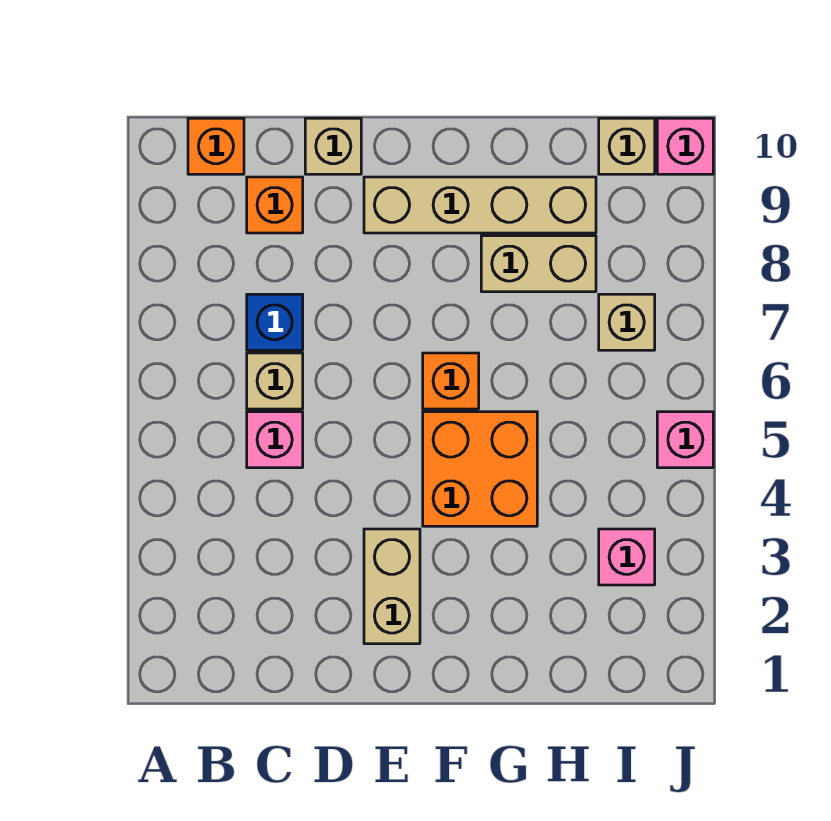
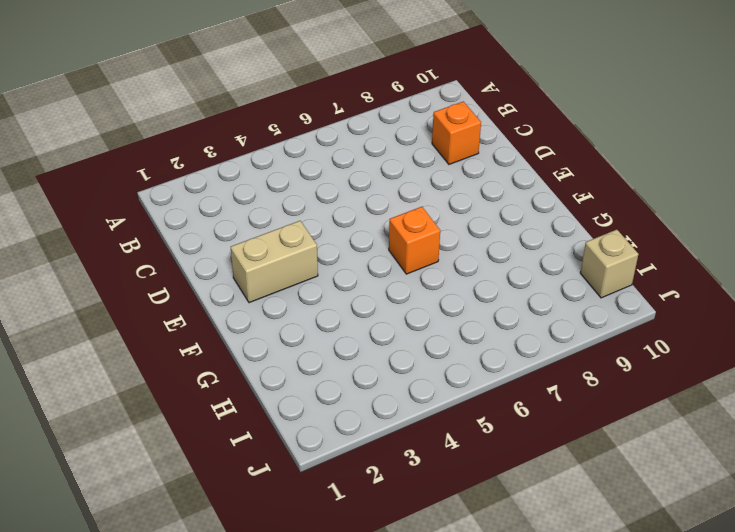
none -> orange 1x1 brick [188,118,244,174]
none -> pink 1x1 brick [247,412,303,468]
none -> tan 1x1 brick [247,353,303,409]

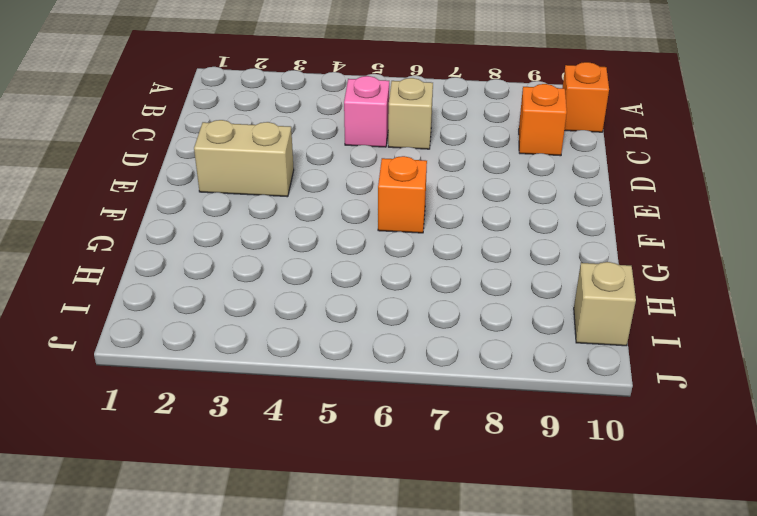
none -> blue 1x1 brick [247,294,303,350]
none -> tan 1x1 brick [305,118,361,174]
none -> tan 1x4 brick [364,177,596,233]

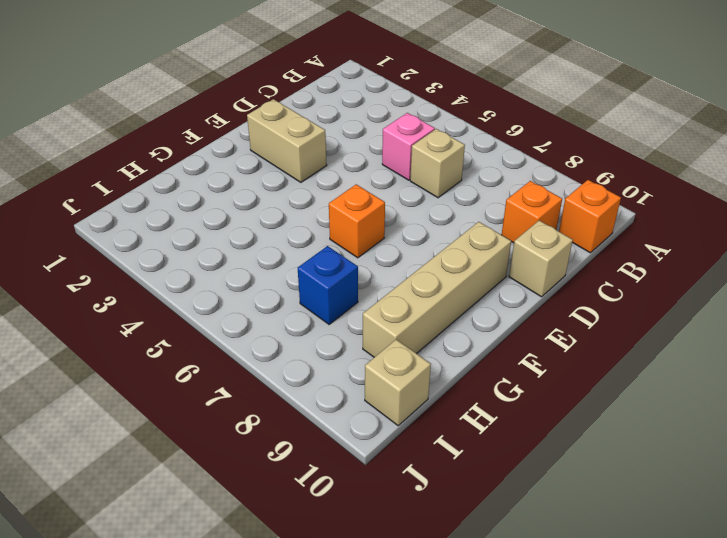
blue 1x1 brick [298,246,358,325] -> blue 1x1 brick moved to [247,294,303,350]
none -> orange 2x2 brick [423,412,537,526]
none -> tan 1x2 brick [481,236,596,292]
none -> pink 1x1 brick [599,529,655,585]

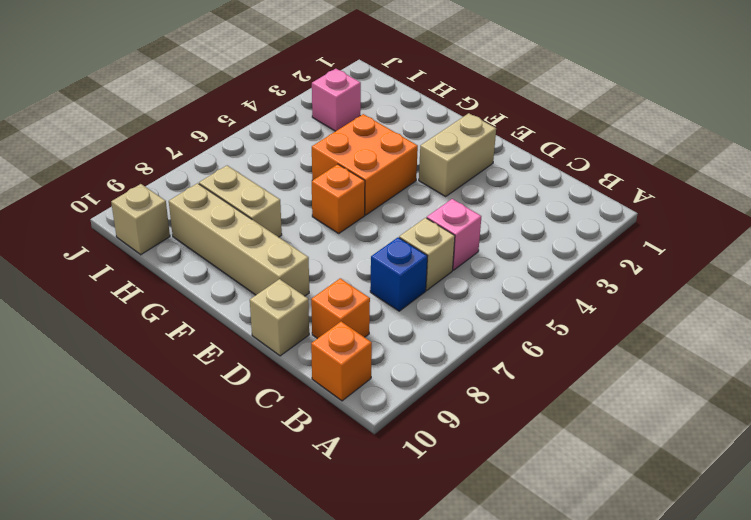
none -> tan 1x1 brick [599,294,655,350]
none -> pink 1x1 brick [657,412,713,468]
none -> pink 1x1 brick [657,118,713,174]

